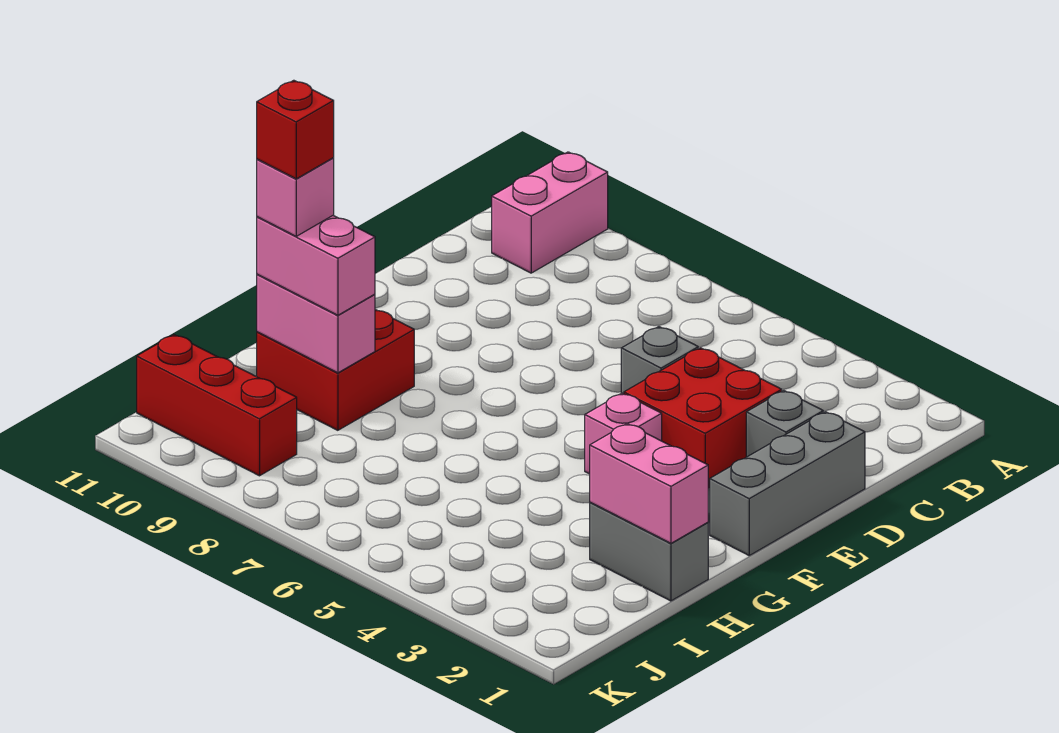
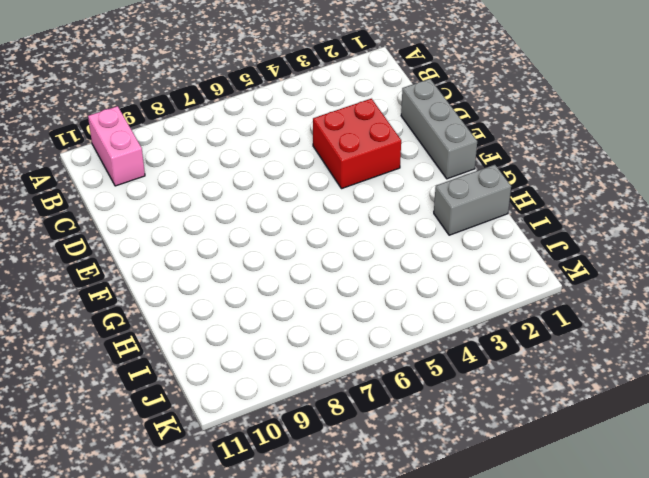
none -> grey 1x1 brick [746,390,823,457]
none -> grey 1x1 brick [621,327,698,394]
none -> pink 1x1 brick [585,393,662,474]

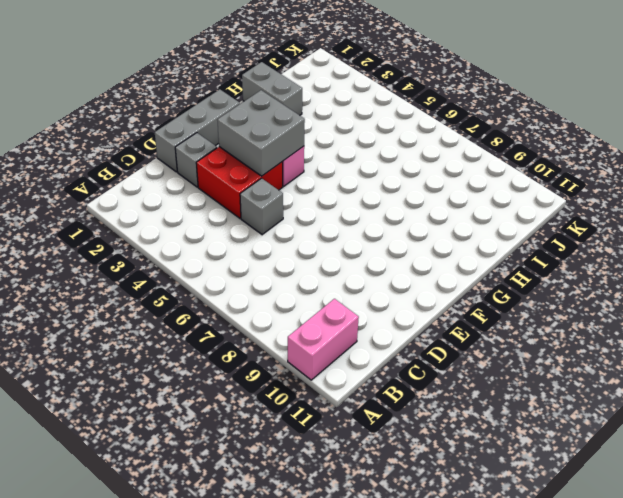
grey 2x2 brick [218,90,305,176] -> none
none -> red 2x2 brick [257,309,414,430]
none -> red 1x3 brick [137,335,297,476]
none -> pink 1x2 brick [590,424,708,543]

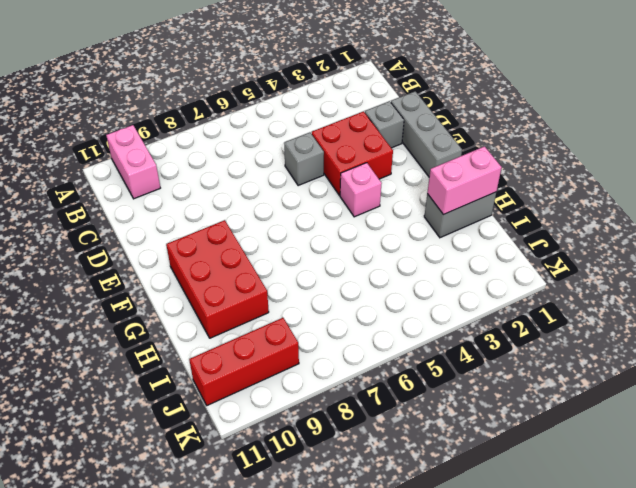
red 2x3 brick [166,220,269,338] -> red 2x2 brick [257,309,414,430]
none -> pink 1x2 brick [257,274,375,373]
none -> pink 1x2 brick [257,216,375,315]
none -> pink 1x1 brick [257,158,334,236]

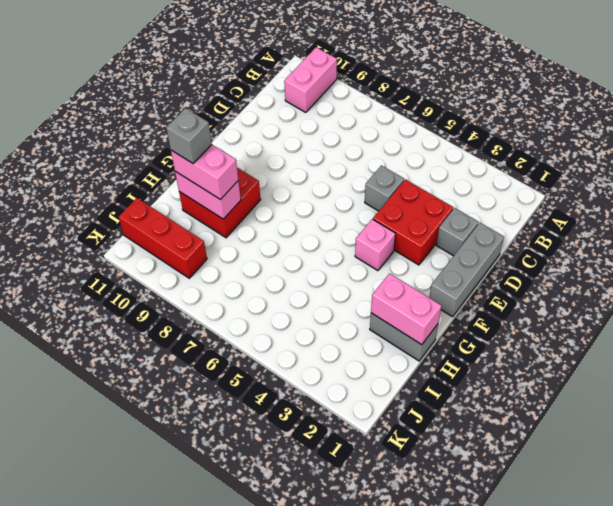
grey 1x1 brick [166,108,212,163] -> pink 1x1 brick [257,158,334,236]
none -> red 1x1 brick [257,80,334,179]

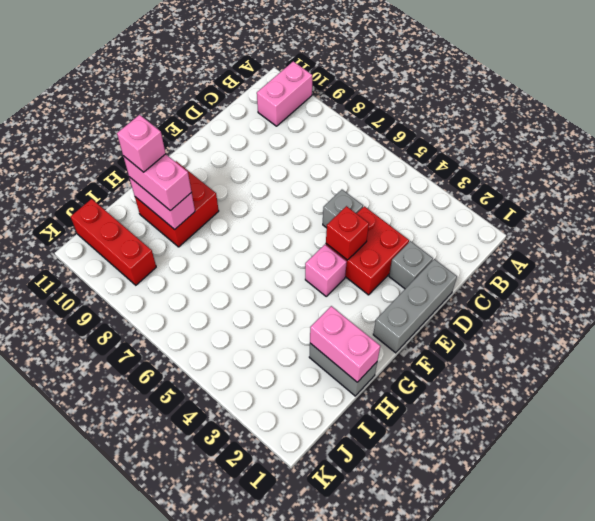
red 1x1 brick [326,206,369,260] -> red 1x1 brick moved to [257,80,334,179]

